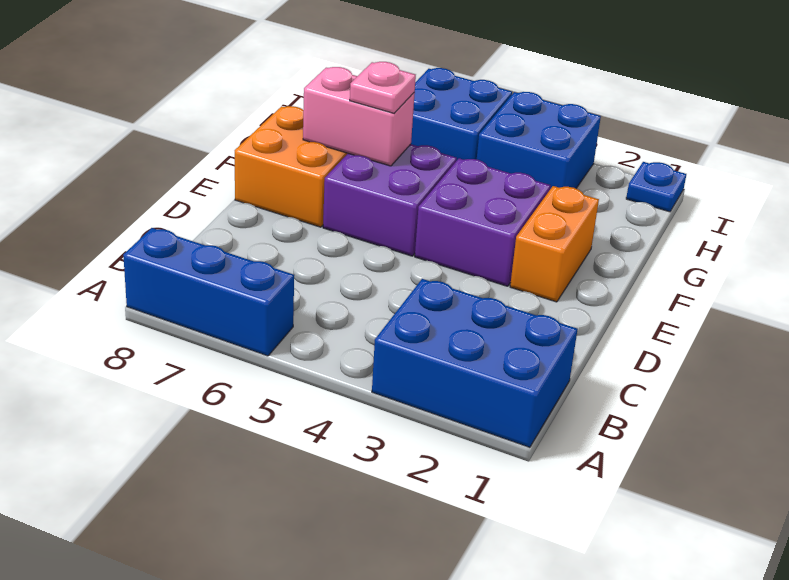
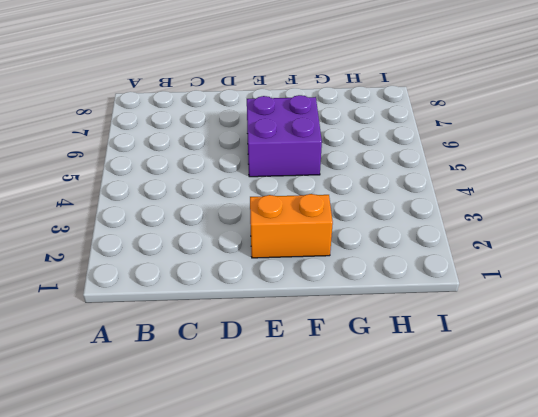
none -> blue 2x3 brick [372,279,578,447]
none -> blue 1x3 brick [123,228,294,356]

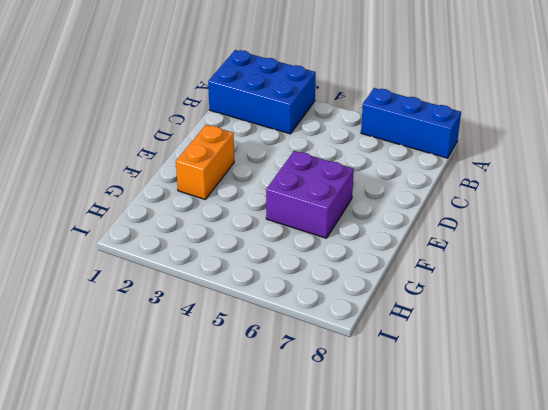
none -> purple 2x2 brick [415,158,551,286]
none -> orange 2x2 brick [235,106,348,227]

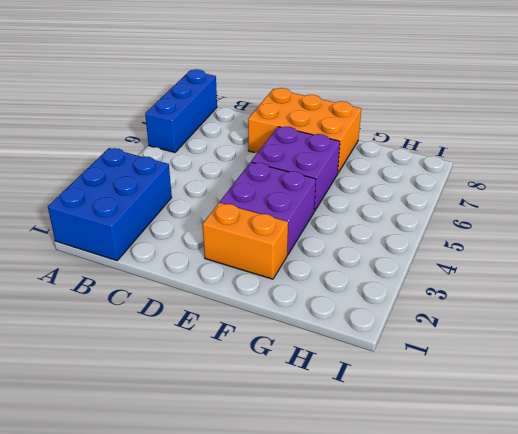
orange 2x3 brick [248,88,361,173] -> orange 2x2 brick [235,106,348,227]
none -> blue 2x2 brick [477,92,601,189]
none -> blue 2x2 brick [411,68,512,161]

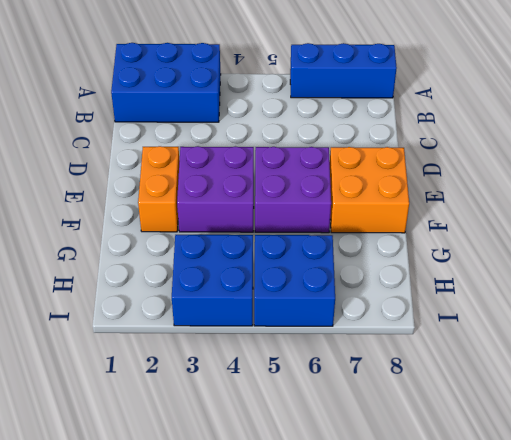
none -> blue 1x1 plate [626,162,686,212]
none -> pink 1x2 brick [303,67,415,166]

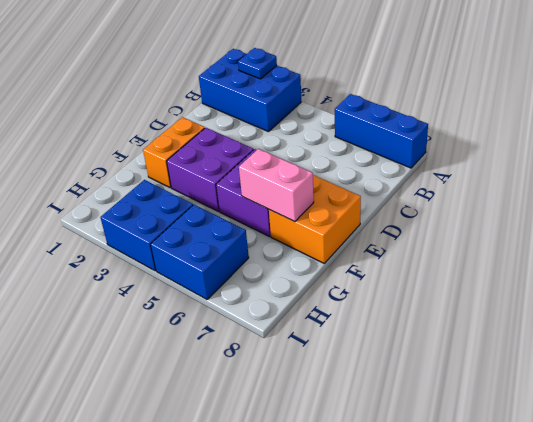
blue 1x1 plate [238,48,277,79] -> blue 1x1 plate moved to [626,162,686,212]
none -> pink 1x1 plate [350,62,416,113]

